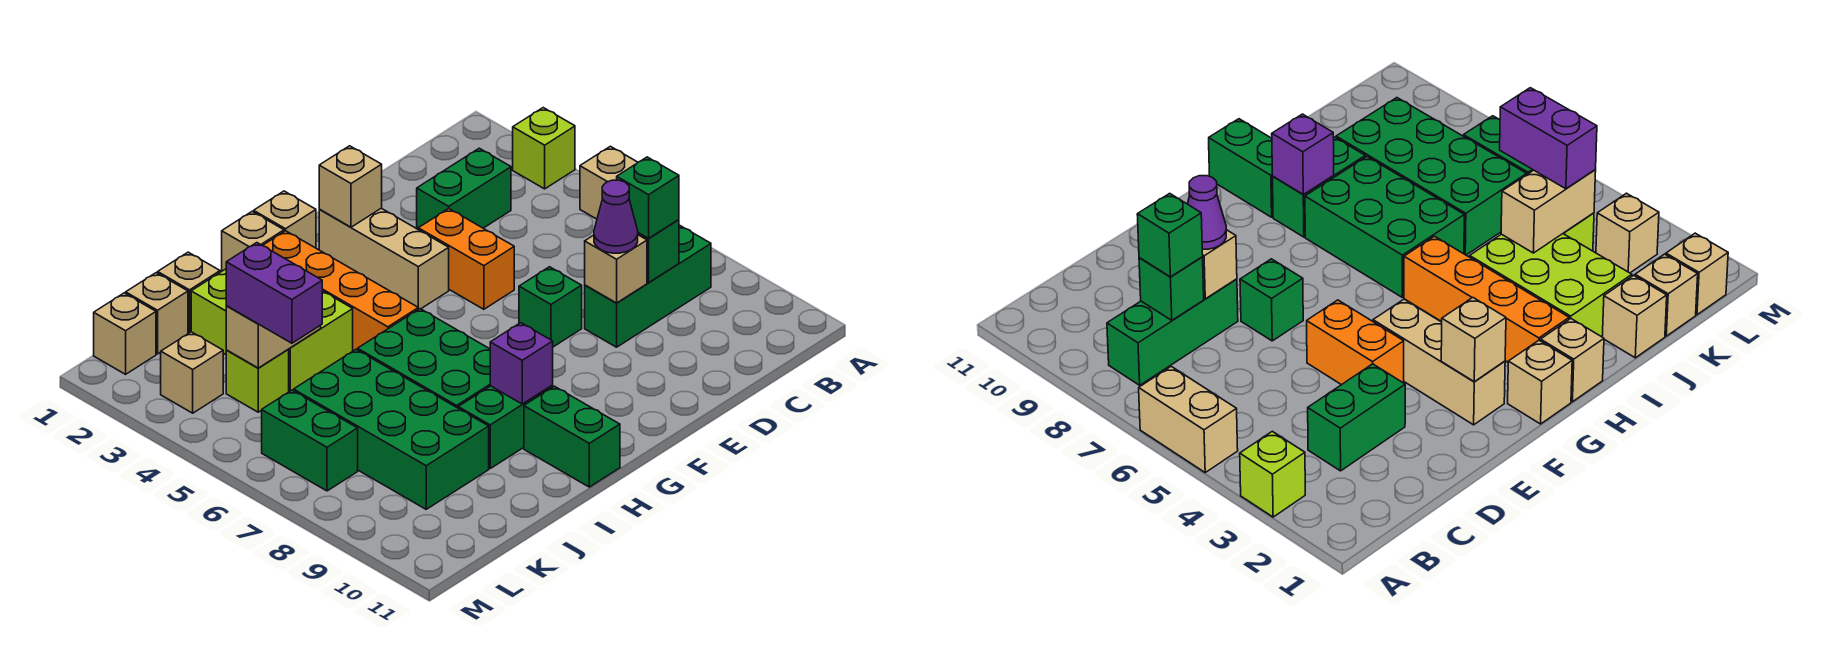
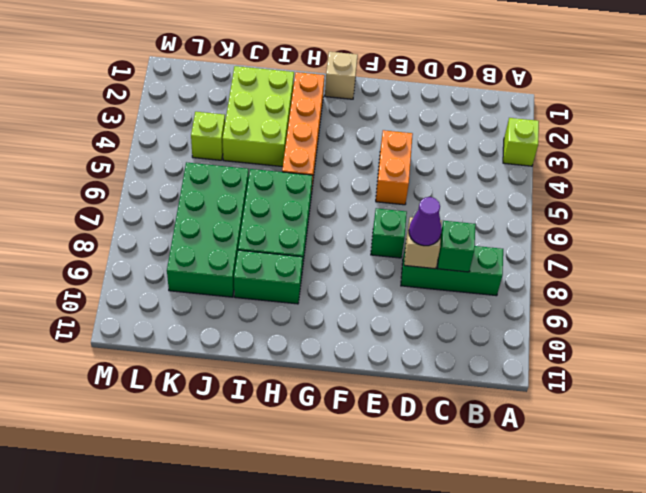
none -> tan 1x2 brick [580,146,638,219]
none -> green 1x2 brick [417,148,511,229]
none -> tan 1x3 brick [319,208,449,309]

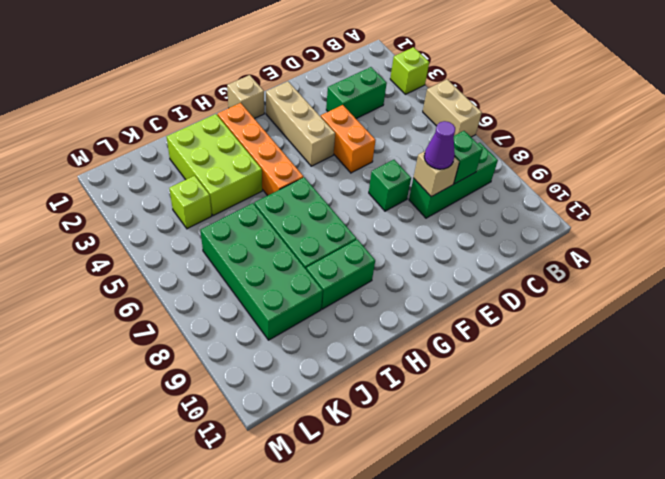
none -> tan 1x1 brick [222,212,284,271]
none -> green 1x2 brick [524,386,620,487]
none -> tan 1x1 brick [158,252,220,333]

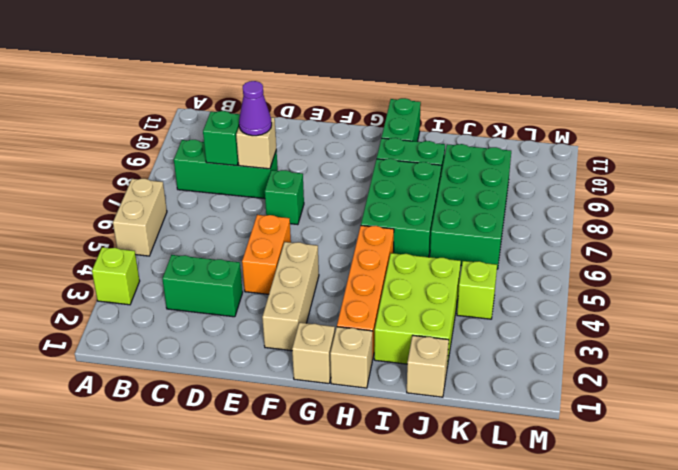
none -> tan 1x1 brick [126,273,188,354]
none -> tan 1x1 brick [94,293,156,374]
none -> tan 1x1 brick [161,332,223,413]

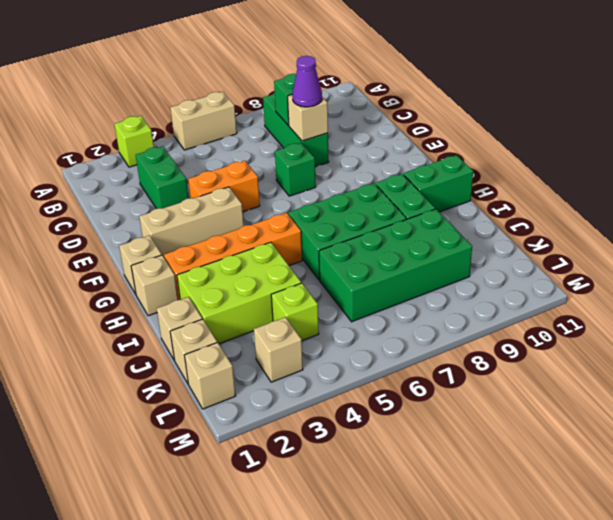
none -> green 1x2 brick [262,390,358,491]
none -> tan 1x1 brick [319,146,382,227]
none -> purple 1x1 brick [490,323,553,404]

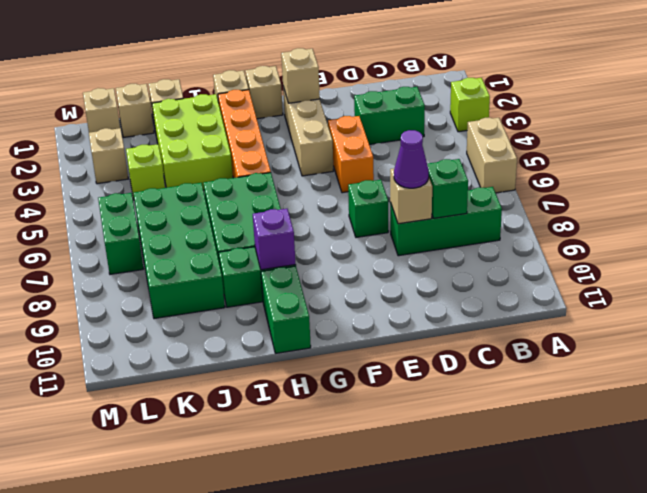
none -> tan 1x2 brick [226,306,321,368]
none -> green 1x1 brick [617,157,679,238]
none -> purple 1x2 brick [226,243,322,343]

